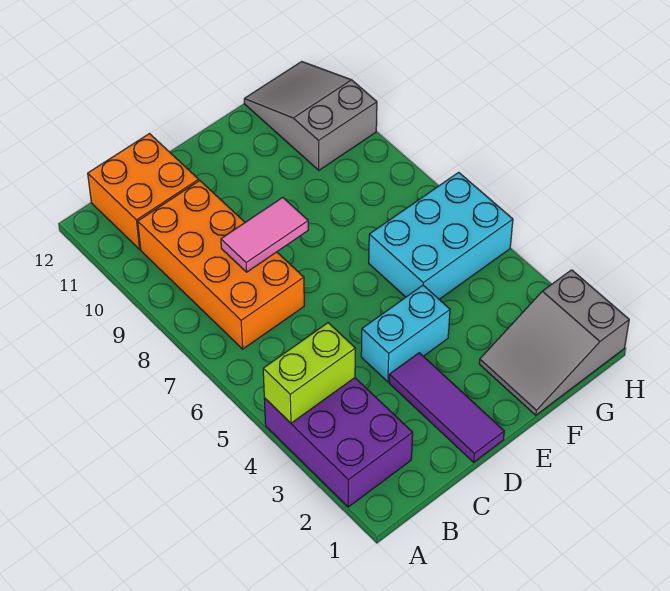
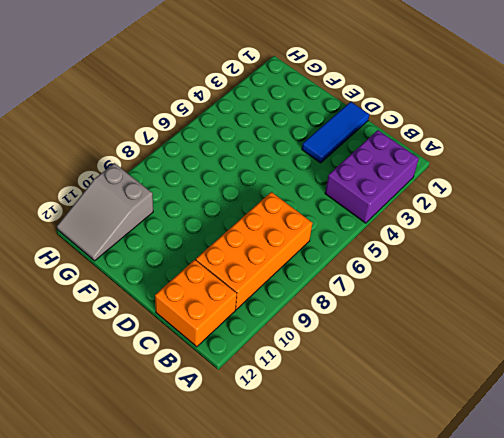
blue 1x3 tile [302,102,369,163] -> purple 1x3 tile [389,353,504,462]
none -> cyan 1x2 brick [361,285,450,382]
none -> grey 2x3 slope [479,270,629,415]

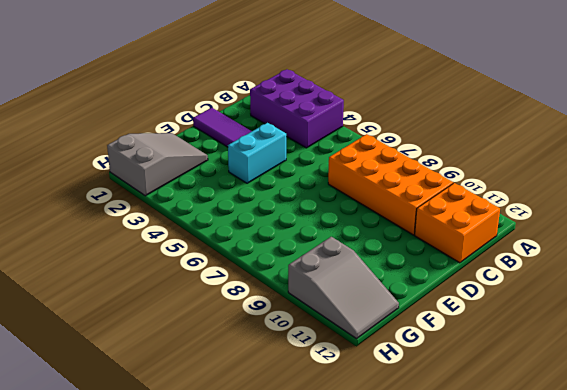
none -> cyan 2x3 brick [369,172,513,299]
none -> lime 1x2 brick [263,323,355,423]

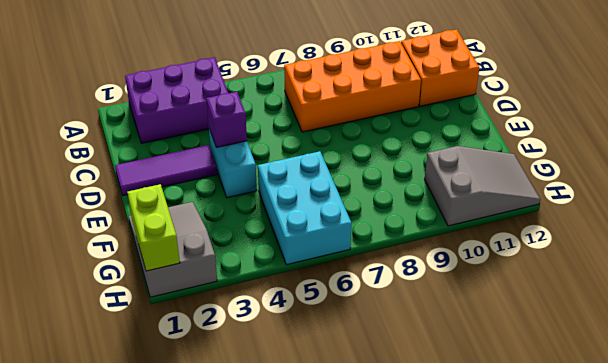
purple 1x1 brick [206,92,247,148] -> none
lime 1x2 brick [127,184,180,271] -> lime 1x2 brick moved to [263,323,355,423]
none -> pink 1x2 tile [221,197,308,272]

